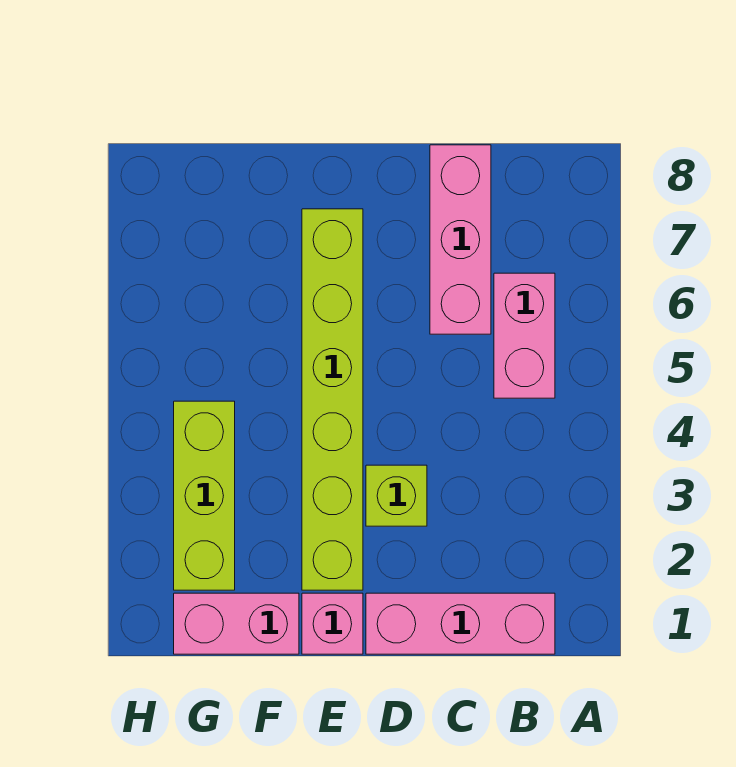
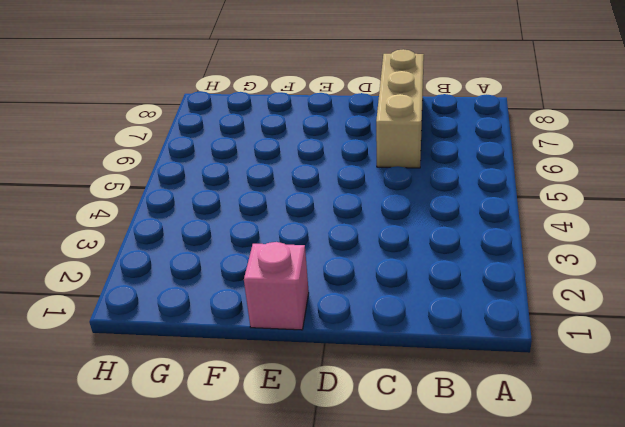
tan 1x3 brick [376,49,424,168] -> pink 1x3 brick [430,145,491,334]
none -> pink 1x3 brick [366,593,555,654]
none -> pink 1x2 brick [494,273,555,398]

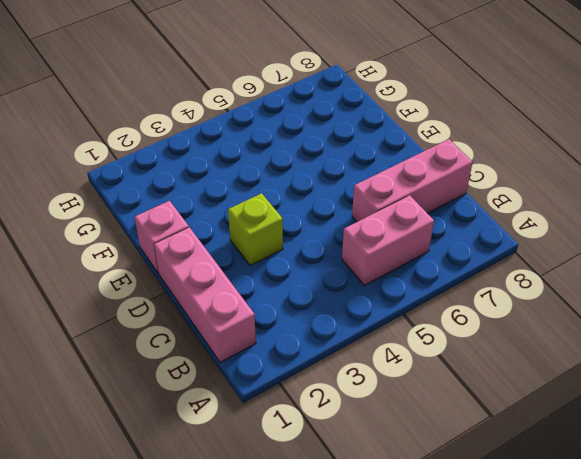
none -> lime 1x6 brick [302,209,363,590]
none -> pink 1x2 brick [174,593,299,654]

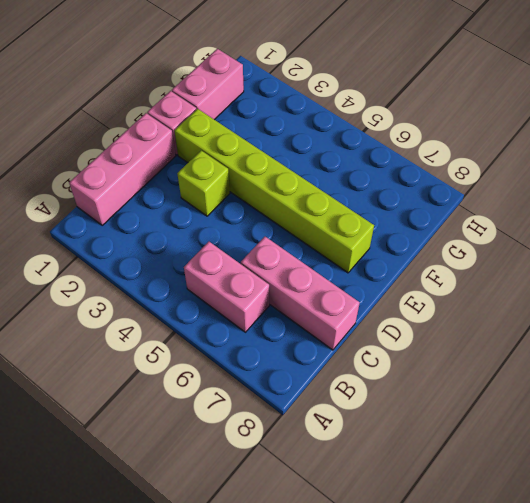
none -> lime 1x3 brick [174,401,235,590]

